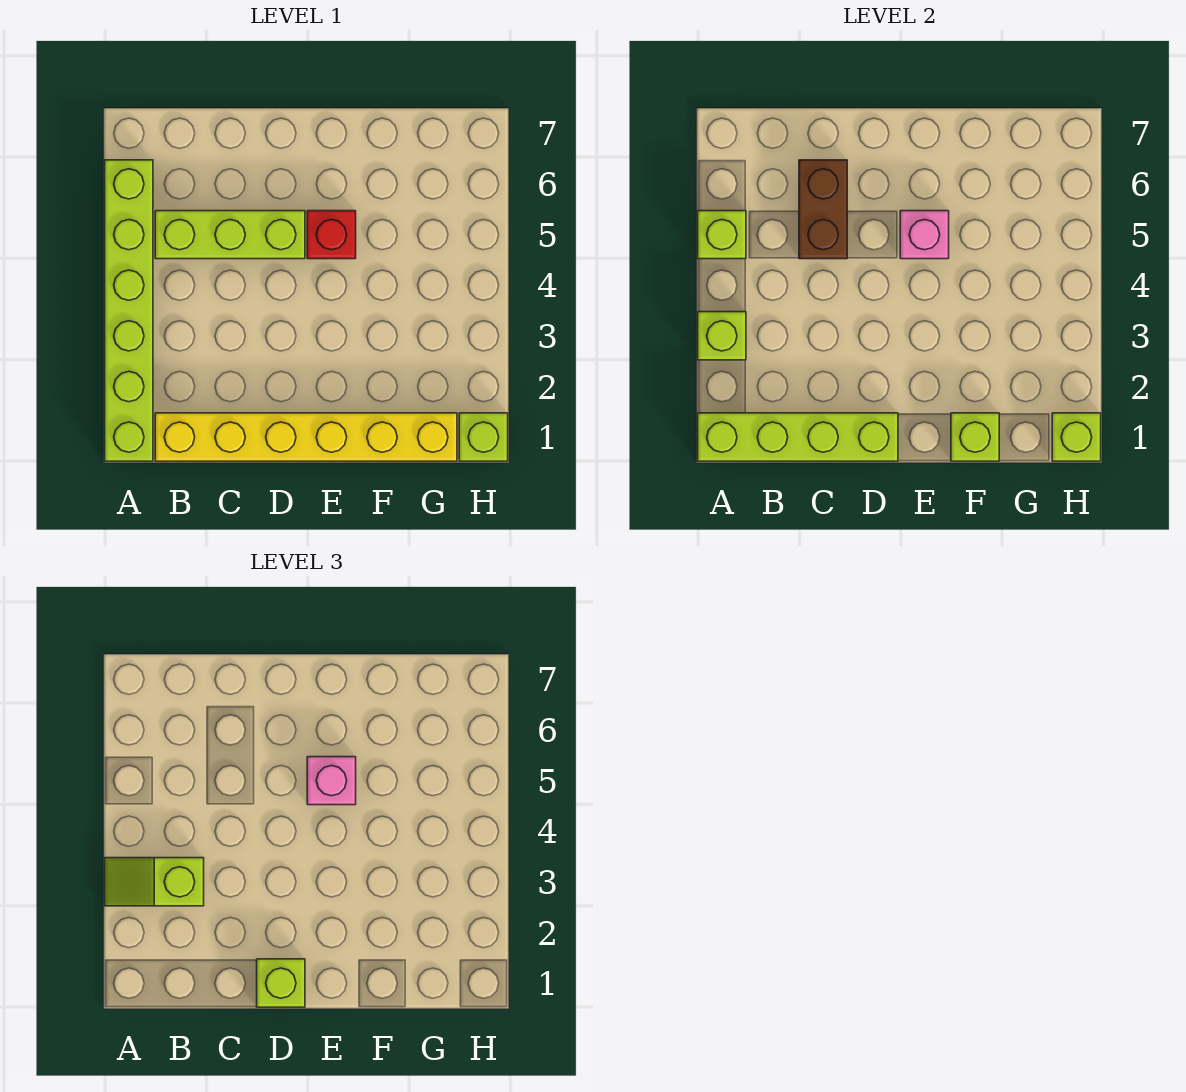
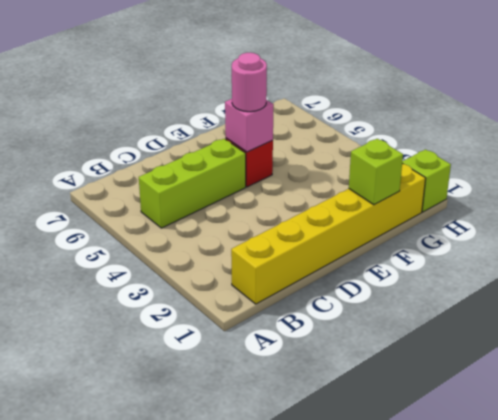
pink 1x1 round brick [232,53,267,112] -> pink 1x1 brick [307,757,356,805]
none -> lime 1x6 brick [105,160,153,461]
none -> lime 1x4 brick [698,413,898,461]
none -> lime 1x1 brick [698,312,746,360]

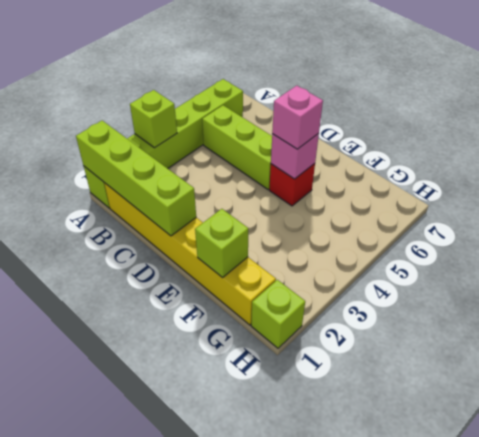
none -> lime 1x1 brick [698,211,746,259]
none -> brown 1x2 brick [799,160,847,259]
none -> lime 1x1 brick [1052,413,1101,461]

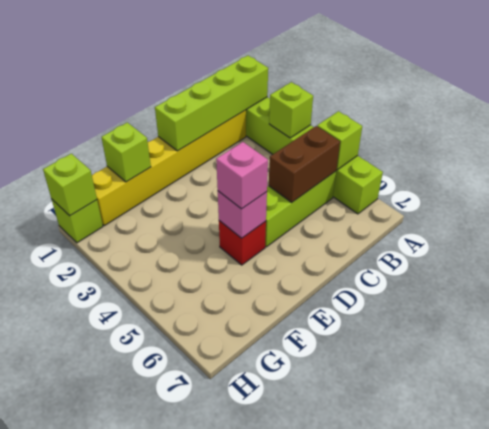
brown 1x2 brick [269,126,340,203] -> brown 1x2 brick turned to [799,160,847,259]
none -> lime 1x2 slope [105,858,204,906]
none -> lime 1x1 brick [257,959,305,1007]

